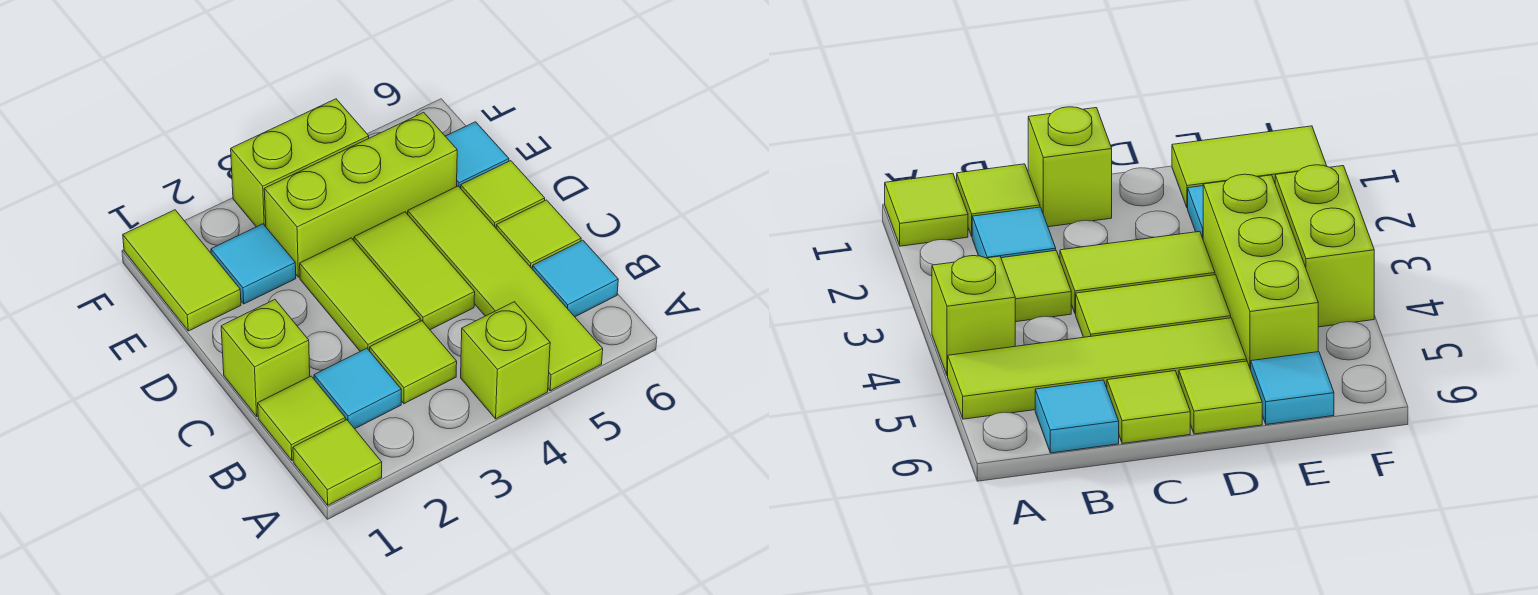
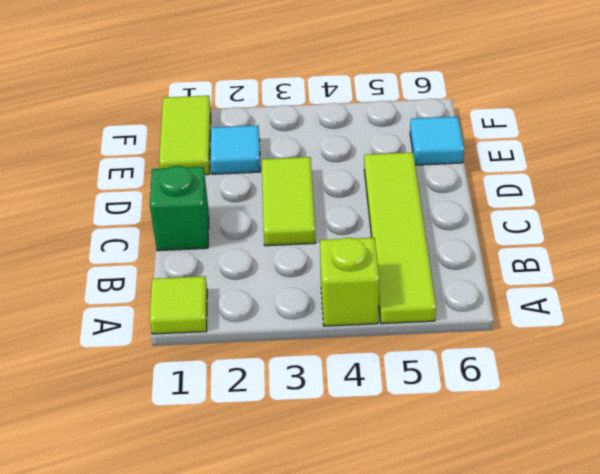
green 1x1 brick [150,166,209,251] -> lime 1x1 brick [221,300,310,416]
none -> lime 1x1 tile [258,376,345,460]
none -> cyan 1x1 tile [314,348,401,429]
none -> lime 1x1 tile [370,321,457,404]

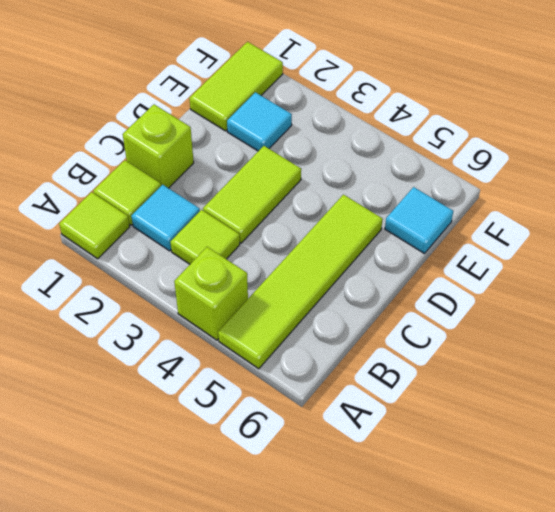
none -> cyan 1x1 tile [532,240,618,317]
none -> lime 1x2 tile [354,212,475,330]
none -> lime 1x1 tile [496,200,581,268]

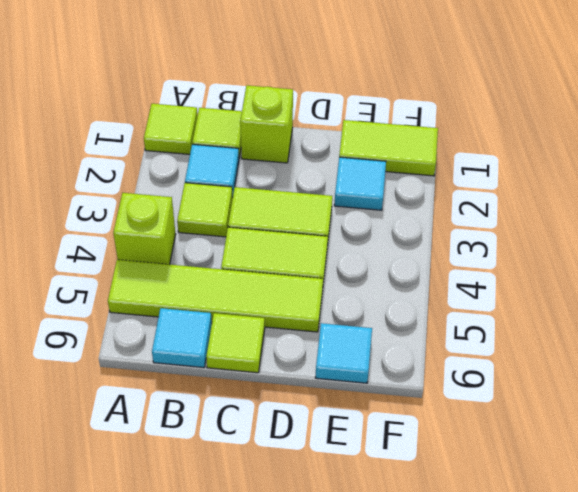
none -> lime 1x1 tile [461,161,545,228]
none -> lime 1x3 brick [264,112,457,277]
none -> lime 1x2 brick [231,99,369,227]

